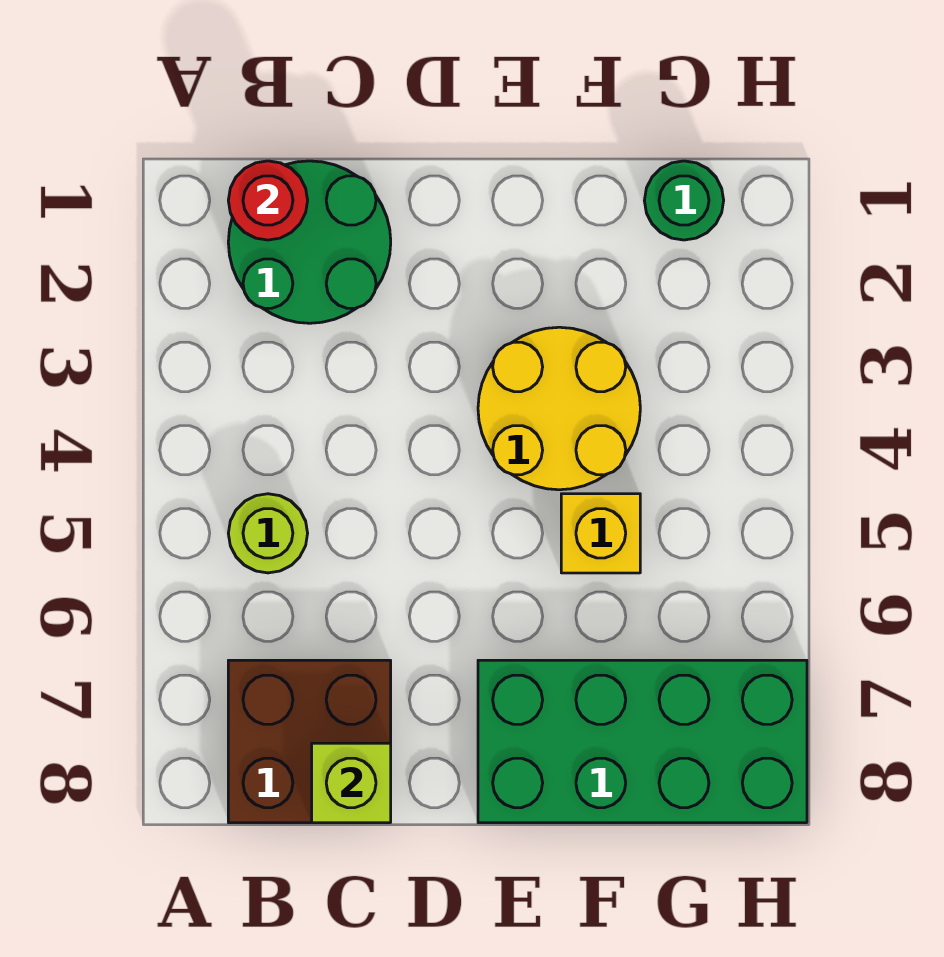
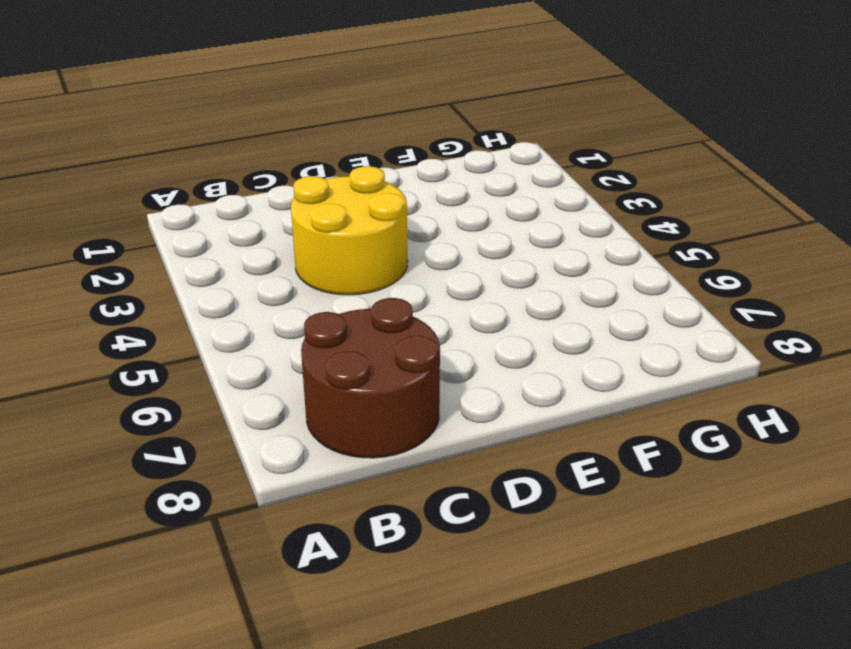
brown 2x2 round brick [301,298,440,458] -> brown 2x2 brick [228,660,391,823]
yellow 2x2 round brick [291,166,408,295] -> yellow 2x2 round brick moved to [478,327,640,490]
none -> green 2x2 round brick [228,161,391,323]
none -> lime 1x1 round brick [228,494,308,573]

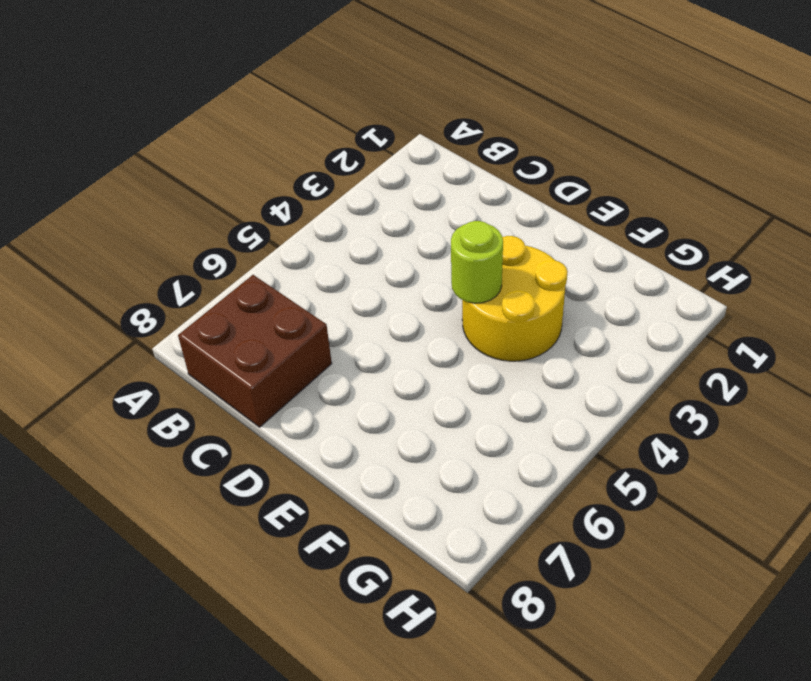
lime 1x1 round brick [451,221,503,303] -> lime 1x1 round brick moved to [228,494,308,573]
none -> green 2x2 round brick [228,161,391,323]
none -> green 2x4 brick [478,660,807,823]

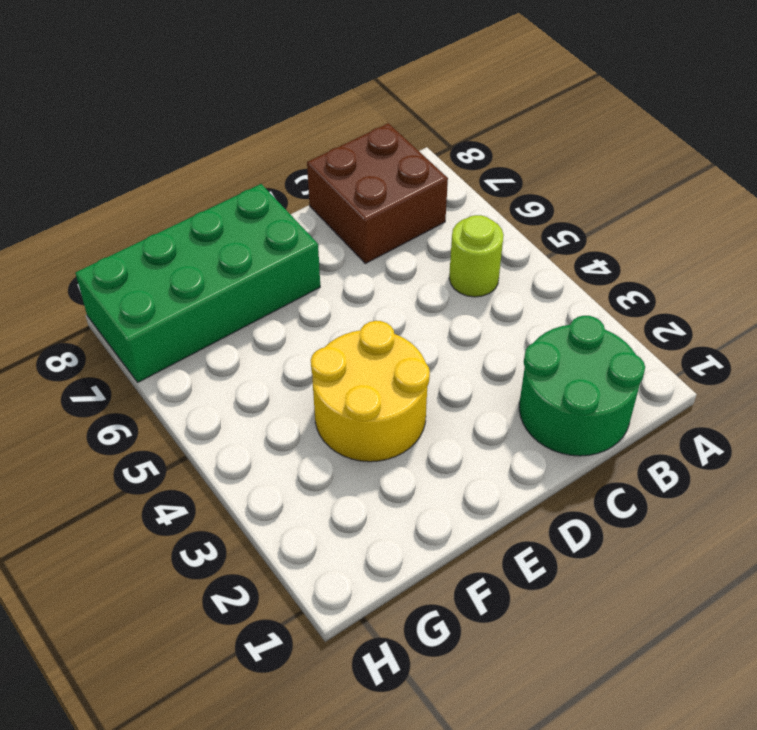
none -> yellow 1x1 brick [561,494,640,573]
none -> green 1x1 round brick [644,161,724,240]

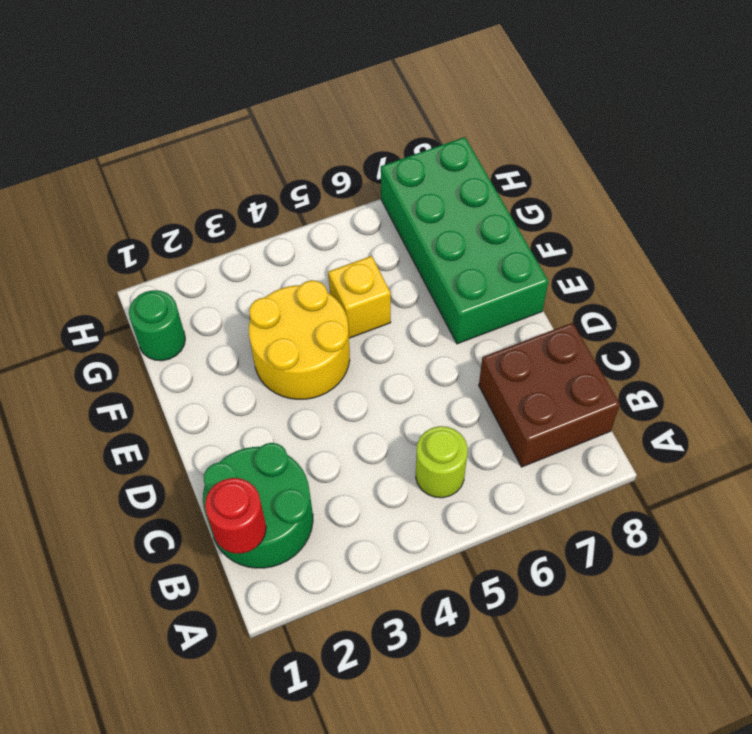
none -> lime 1x1 brick [312,743,391,823]

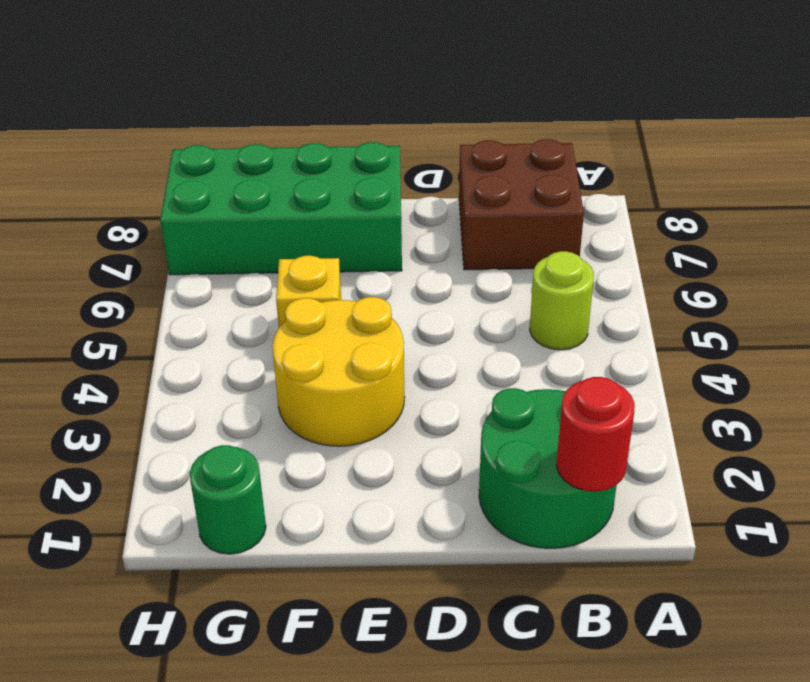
none -> lime 1x1 brick [312,743,391,823]

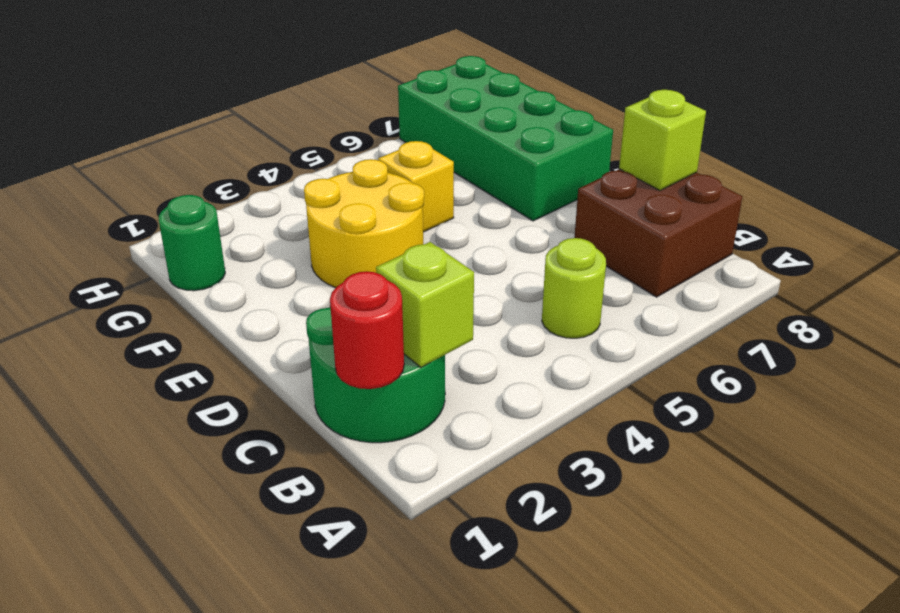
lime 1x1 brick [376,242,474,367] -> none

